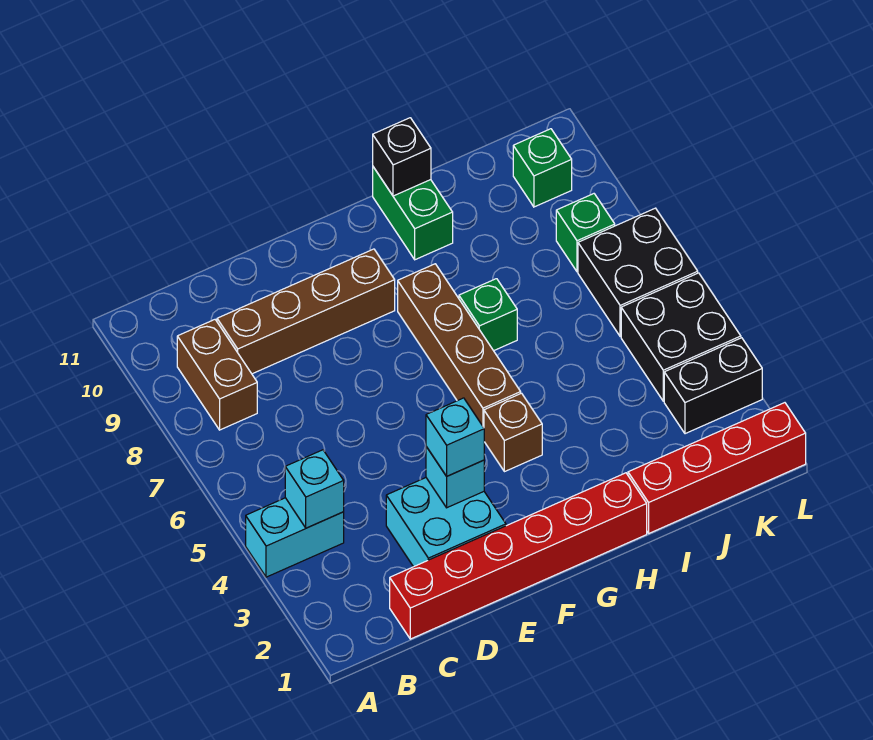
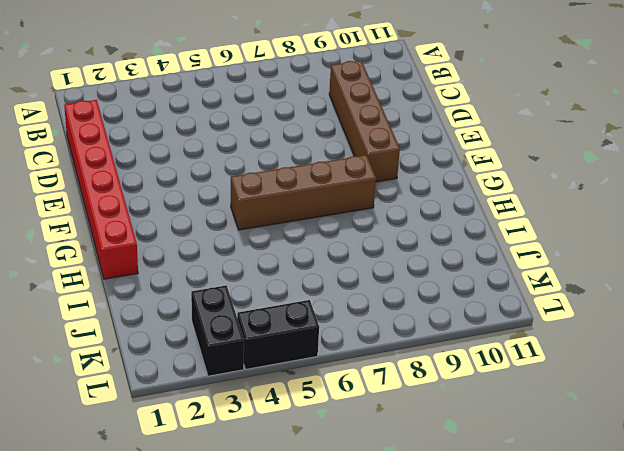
black 1x2 brick [237,300,319,369] -> black 2x2 brick [621,273,741,401]
none -> cyan 1x2 brick [246,498,344,577]
none -> brown 1x2 brick [177,320,257,430]
none -> cyan 2x2 brick [386,478,506,567]

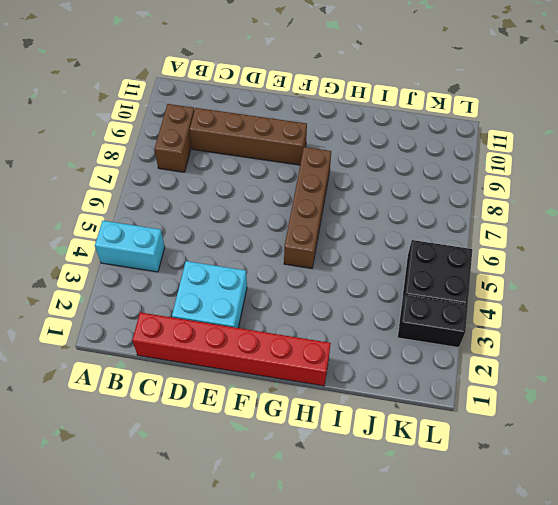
none -> brown 1x1 brick [484,393,542,472]
none -> green 1x1 brick [459,279,517,351]
none -> green 1x2 brick [373,167,453,260]

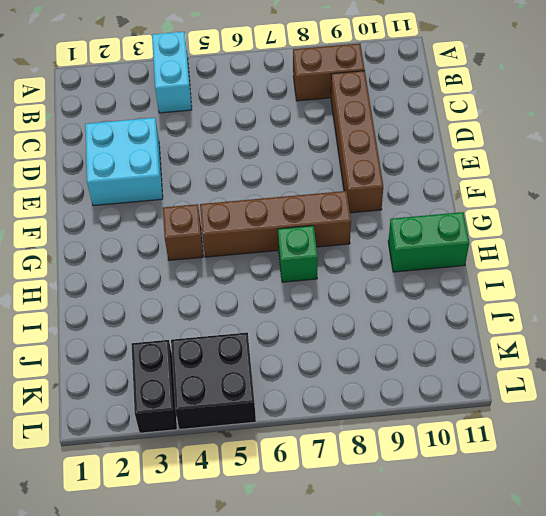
none -> red 1x6 brick [390,473,647,639]
none -> red 1x4 brick [628,403,806,533]
none -> black 2x2 brick [578,208,698,337]

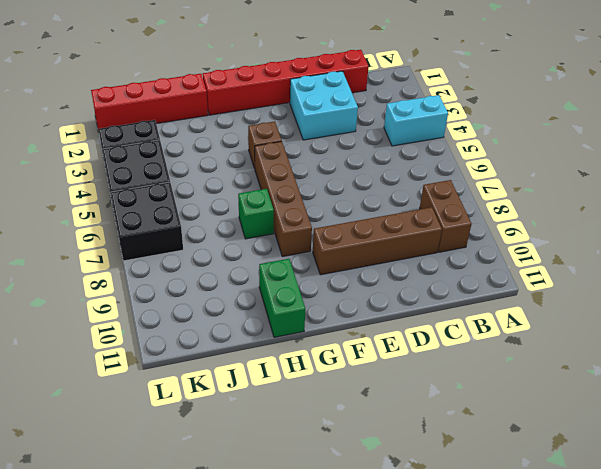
none -> green 1x1 brick [556,194,615,272]
none -> green 1x1 brick [513,129,572,207]
none -> cyan 1x1 brick [285,450,344,528]

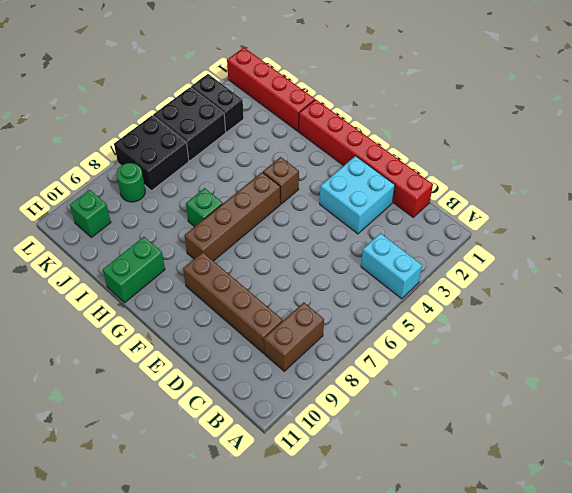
green 1x1 round brick [117,163,145,202] -> green 1x1 brick [556,194,615,272]
none -> cyan 1x1 brick [285,450,344,528]
none -> cyan 1x1 brick [426,447,484,508]
none -> black 1x1 brick [373,118,431,196]

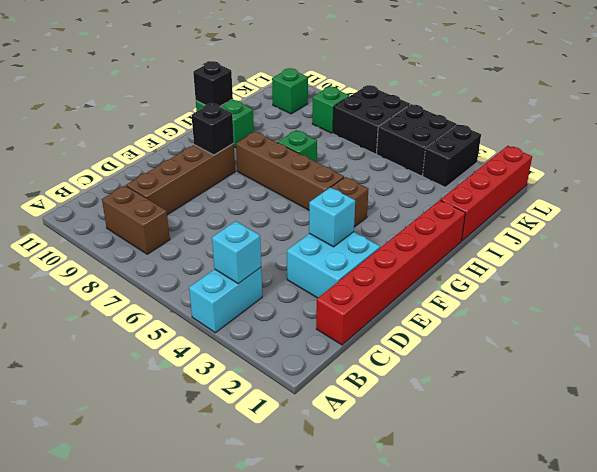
black 1x1 brick [192,103,234,155] -> none
none -> cyan 1x1 brick [426,398,484,476]

